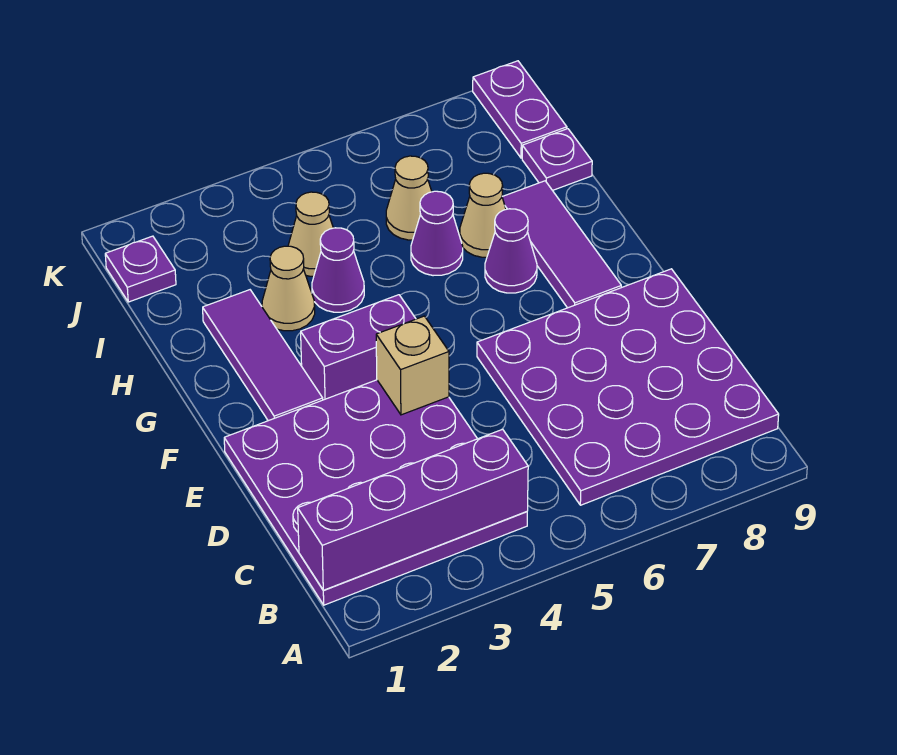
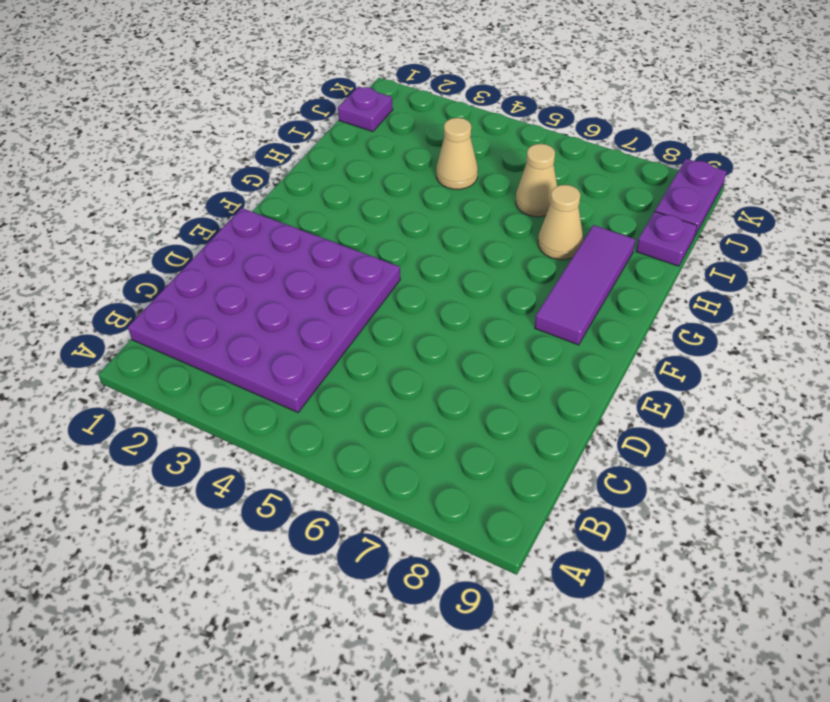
none -> purple 4x4 plate [477,269,779,505]
none -> purple 1x3 tile [203,290,323,421]
none -> purple 1x2 brick [301,295,416,400]

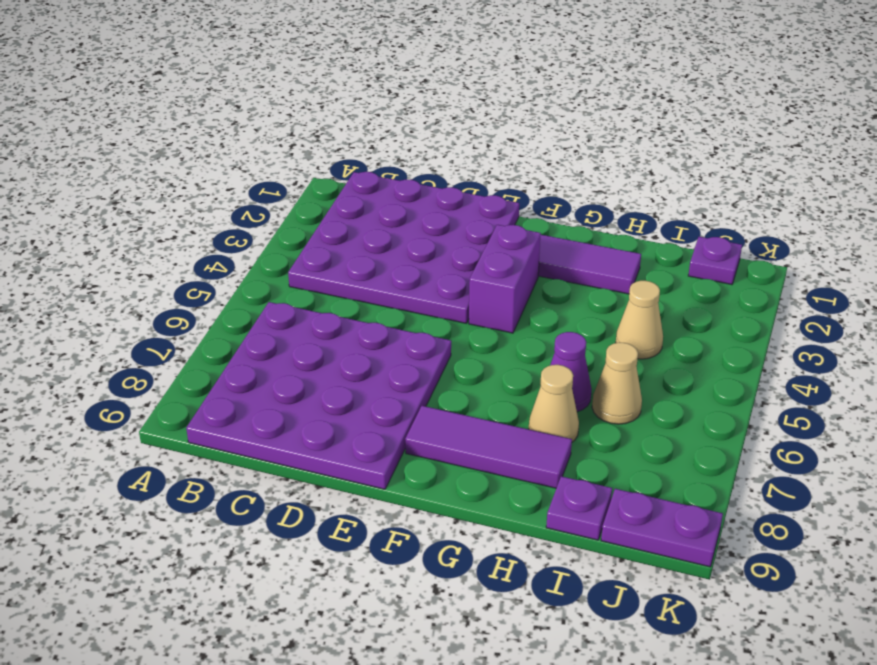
none -> purple 1x1 cone [485,209,537,293]
none -> tan 1x1 cone [262,246,315,331]
none -> purple 1x1 cone [312,228,364,312]

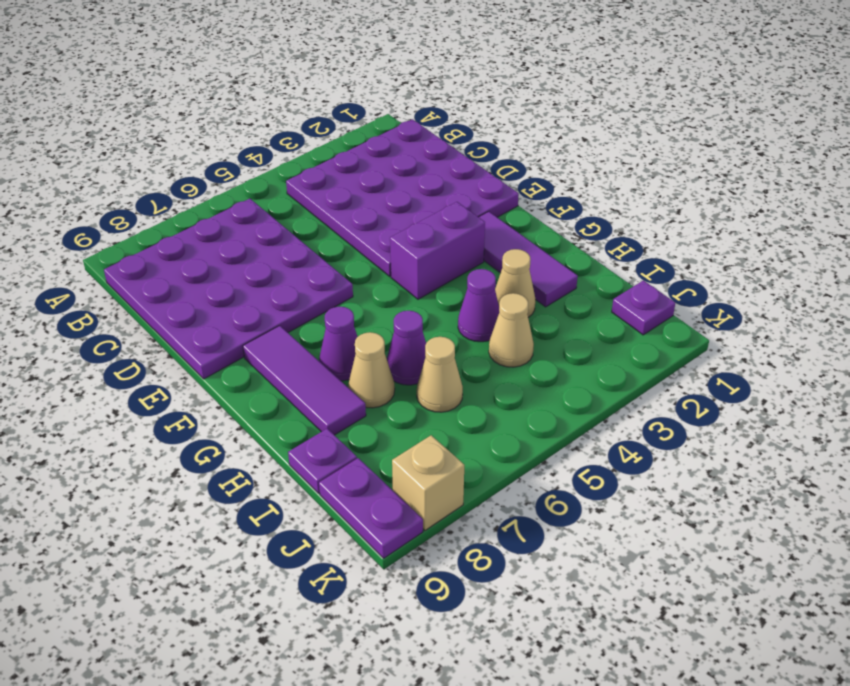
tan 1x1 brick [392,435,464,530] -> tan 1x1 brick moved to [376,316,449,415]
none -> purple 1x4 brick [298,429,528,590]

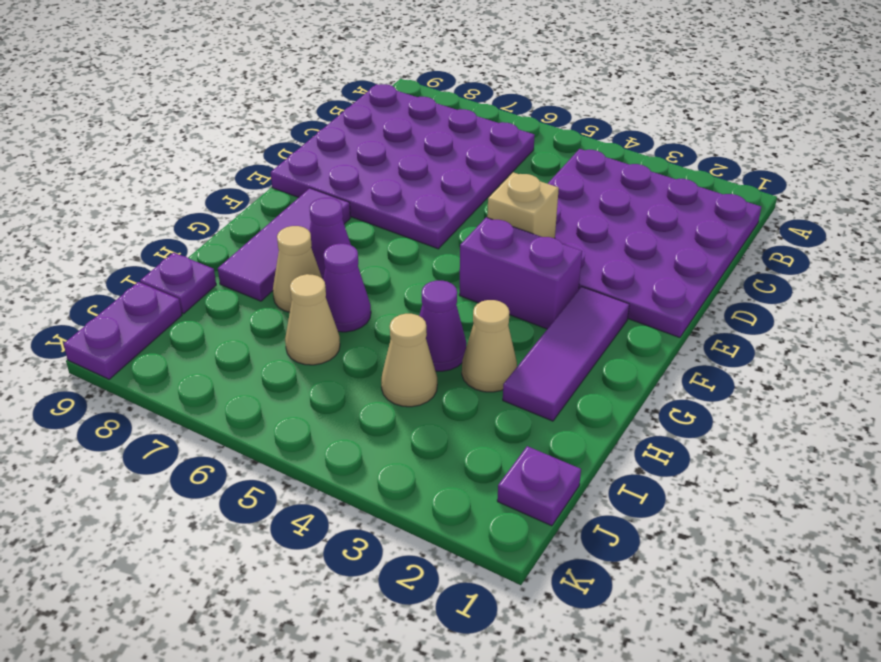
none -> purple 1x4 brick [298,429,528,590]

